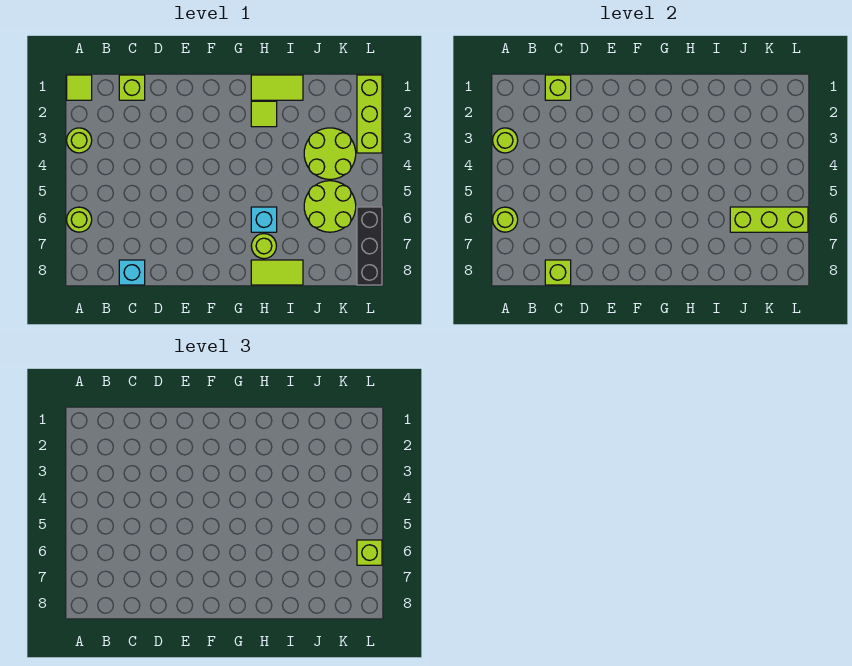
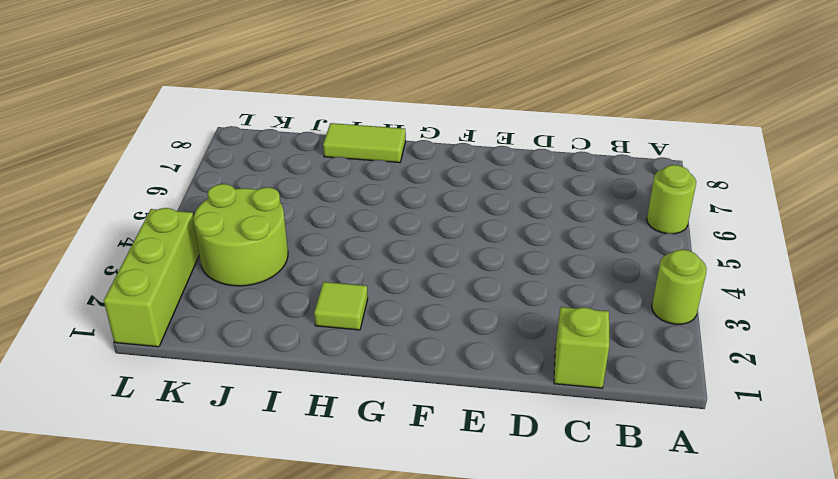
none -> lime 1x1 tile [67,75,92,100]
none -> cyan 1x1 brick [119,260,145,285]
none -> lime 1x2 tile [251,75,303,100]

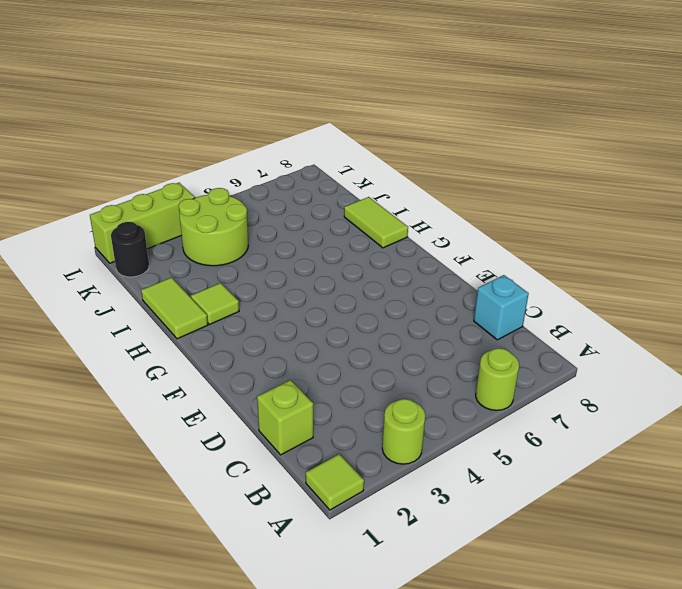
black 1x1 round brick [111,222,149,277] -> none
none -> cyan 1x1 brick [251,207,277,232]
none -> lime 1x1 round brick [251,234,276,259]
none -> lime 2x2 round brick [304,181,356,232]

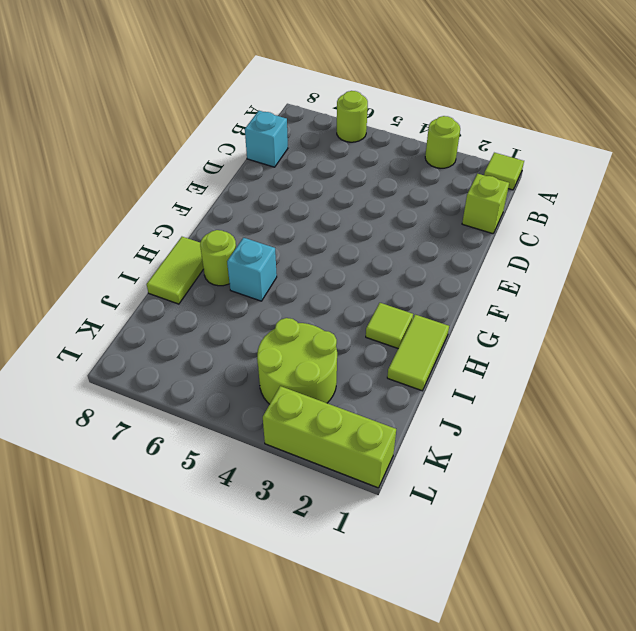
none -> lime 2x2 round brick [304,181,356,232]
none -> black 1x3 brick [357,207,382,285]
none -> lime 1x1 round brick [493,128,518,153]

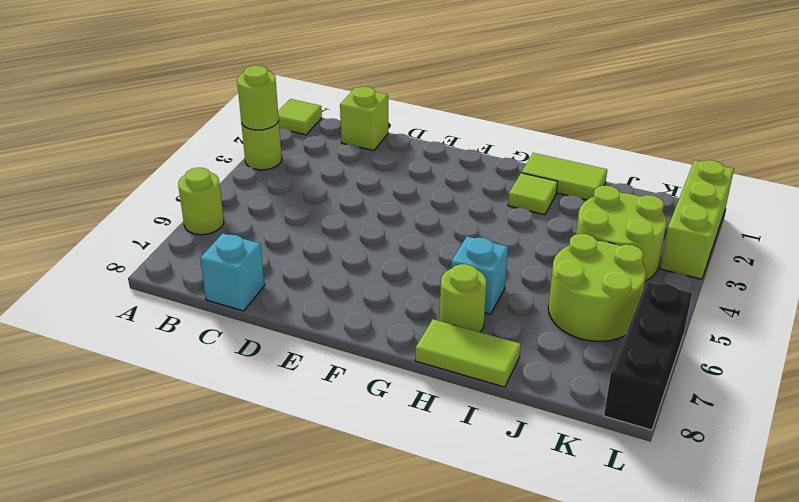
none -> lime 1x1 round brick [493,207,518,232]
none -> lime 1x1 brick [545,75,571,100]
none -> lime 1x1 brick [545,260,571,285]

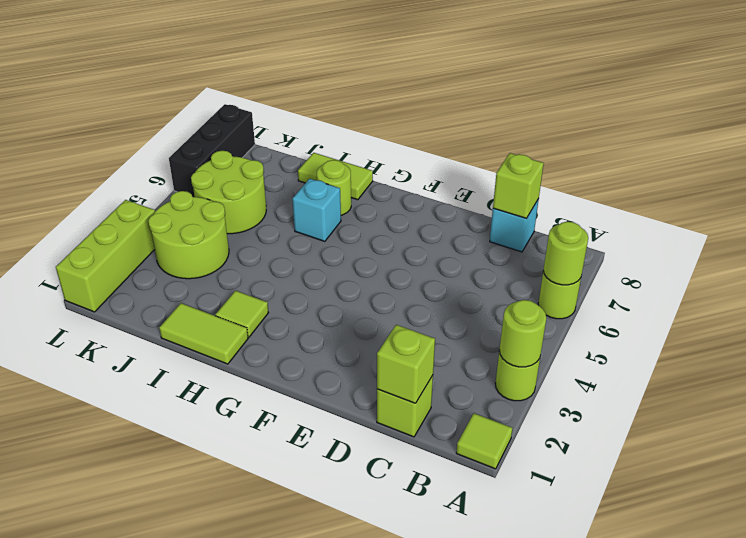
none -> lime 1x3 brick [730,207,808,232]
none -> lime 1x1 brick [357,540,382,565]

